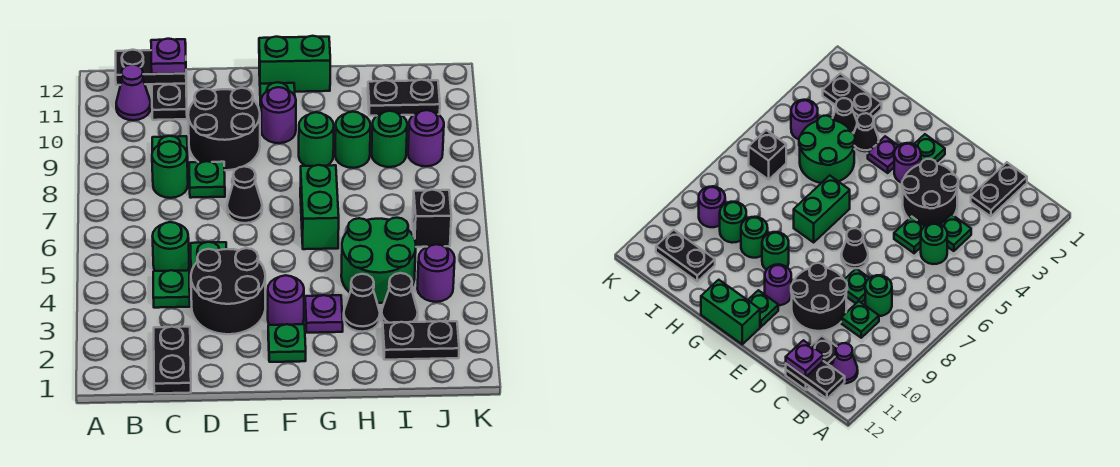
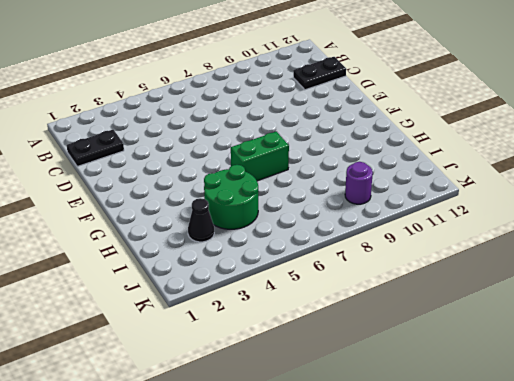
none -> purple 1x1 cone [116,64,151,120]
none -> green 1x1 plate [153,270,190,308]
none -> green 1x1 round brick [152,222,189,271]
none -> green 1x1 round brick [152,141,188,198]

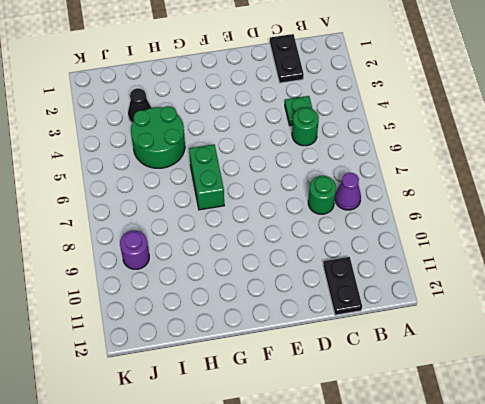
purple 1x1 cone [335,173,361,210] -> purple 1x1 cone moved to [116,64,151,120]
none -> green 1x1 plate [152,136,188,167]
none -> black 2x2 round brick [191,248,265,334]
none -> green 1x1 plate [191,242,226,272]
none -> green 1x1 plate [189,161,225,198]

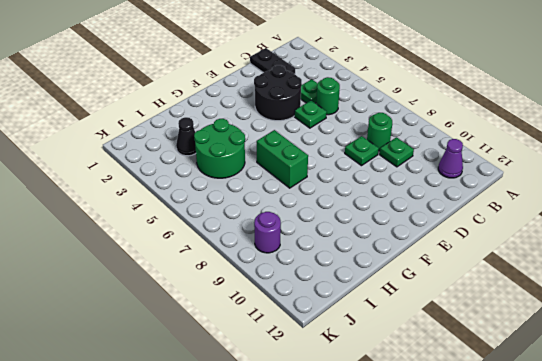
none -> black 1x2 plate [152,84,187,120]
none -> black 2x2 round brick [188,88,260,170]
none -> black 1x1 cone [227,166,262,223]
none -> green 1x1 plate [268,324,306,362]

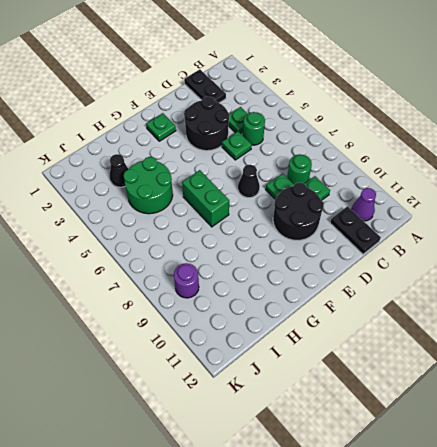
none -> purple 1x1 round brick [268,275,304,325]
none -> purple 1x1 round brick [261,87,296,143]
none -> green 1x1 plate [260,82,295,105]
none -> green 1x2 brick [259,36,330,92]

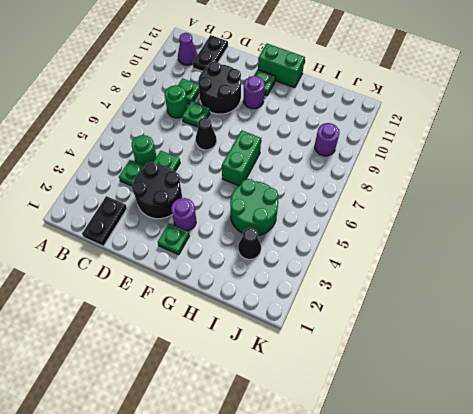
none -> purple 1x1 plate [305,295,343,333]
none -> green 1x1 round brick [299,112,334,166]
none -> black 1x1 cone [344,274,380,332]
none -> green 1x1 round brick [335,112,371,168]

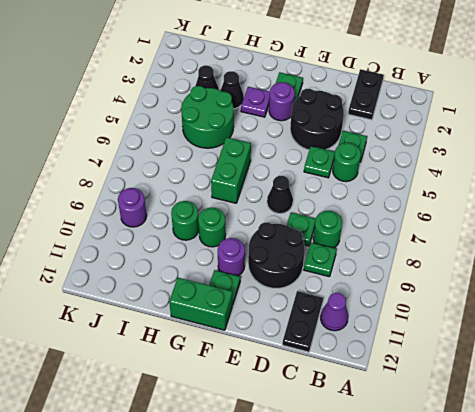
none -> black 1x2 plate [382,321,459,360]
none -> green 1x1 round brick [372,111,407,167]
none -> black 1x2 plate [368,80,440,116]
none -> purple 1x1 round brick [417,244,455,302]

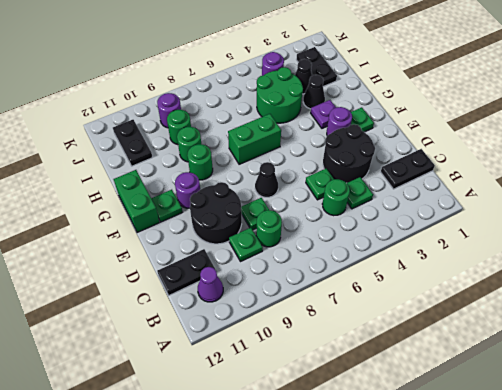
none -> black 1x1 brick [413,190,451,247]
none -> black 1x2 plate [116,50,186,85]
none -> purple 1x1 plate [151,39,186,74]

